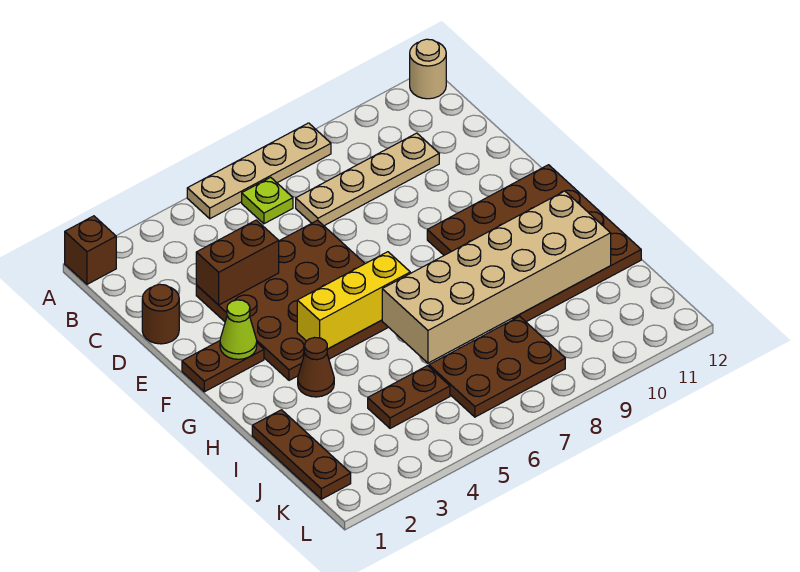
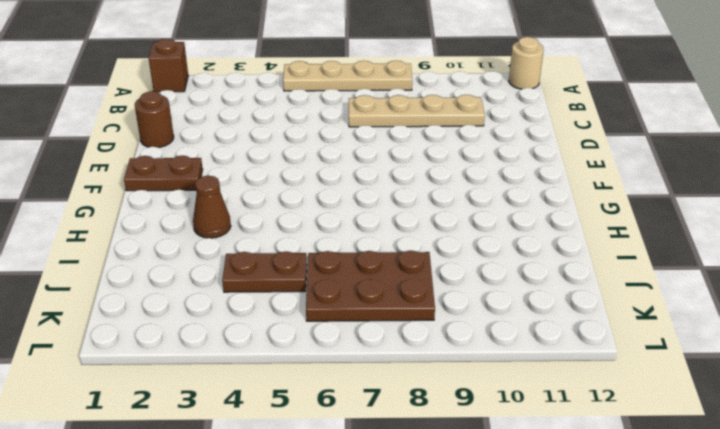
none -> lime 1x1 plate [242,177,293,224]
none -> brown 4x4 plate [196,220,388,380]
none -> brown 4x4 plate [427,165,641,322]

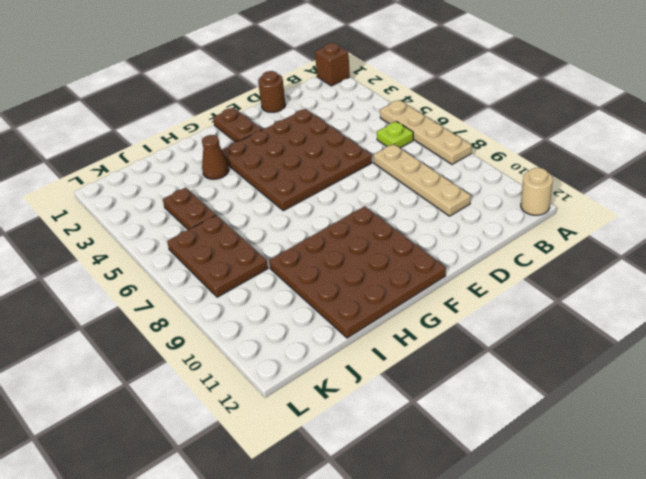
none -> brown 1x3 plate [252,410,351,499]
none -> brown 1x2 brick [196,220,279,305]
none -> lime 1x1 cone [220,300,257,359]

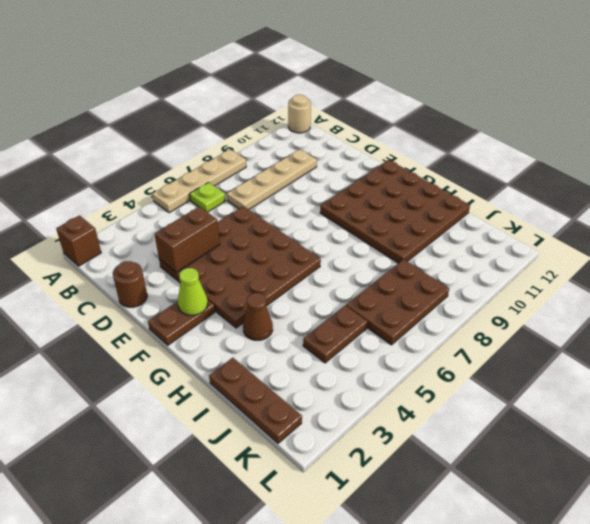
none -> yellow 1x3 brick [297,252,410,349]
none -> tan 2x6 brick [382,191,611,363]

